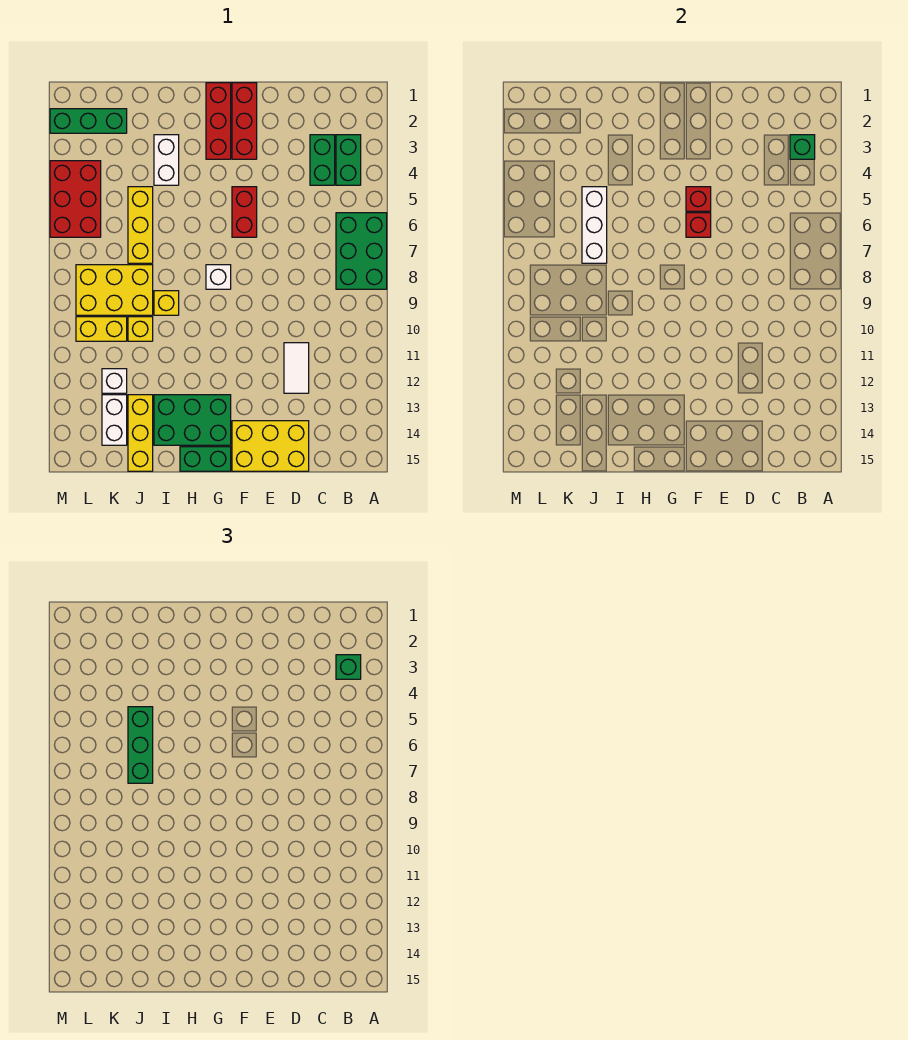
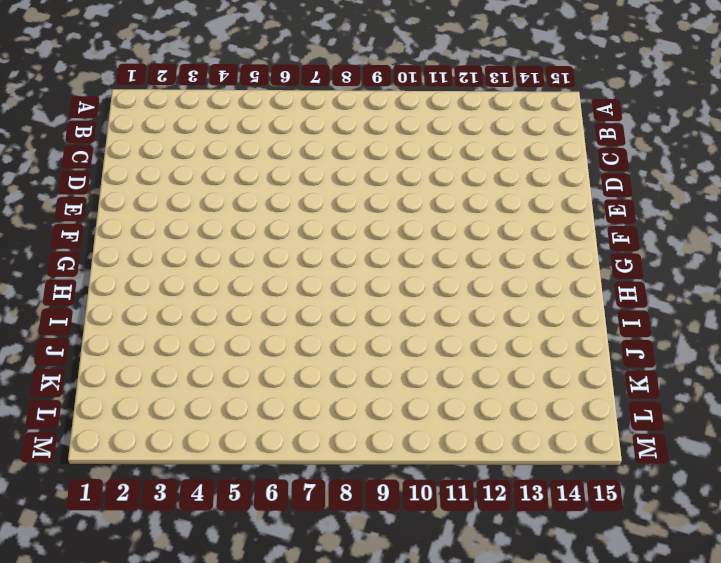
none -> green 2x3 brick [336,213,387,289]
none -> green 1x2 brick [336,135,361,185]
none -> green 1x2 brick [310,135,335,185]

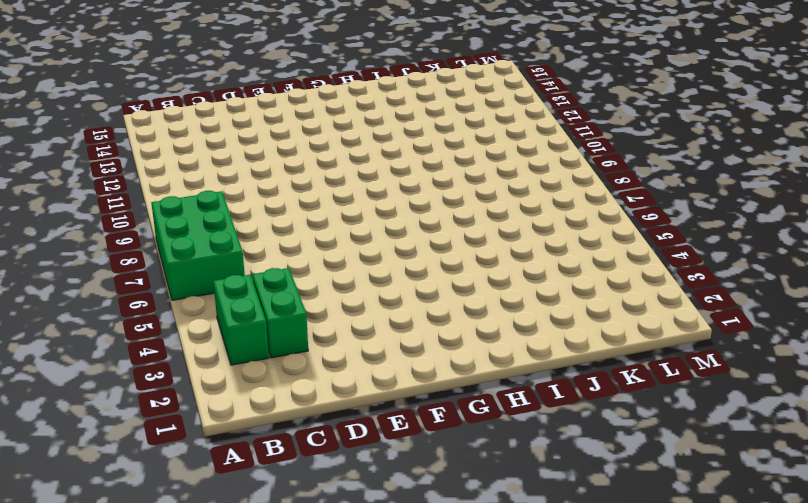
none -> white 1x2 tile [284,343,309,393]
none -> yellow 2x3 brick [232,421,309,471]
none -> red 1x3 brick [232,83,257,159]

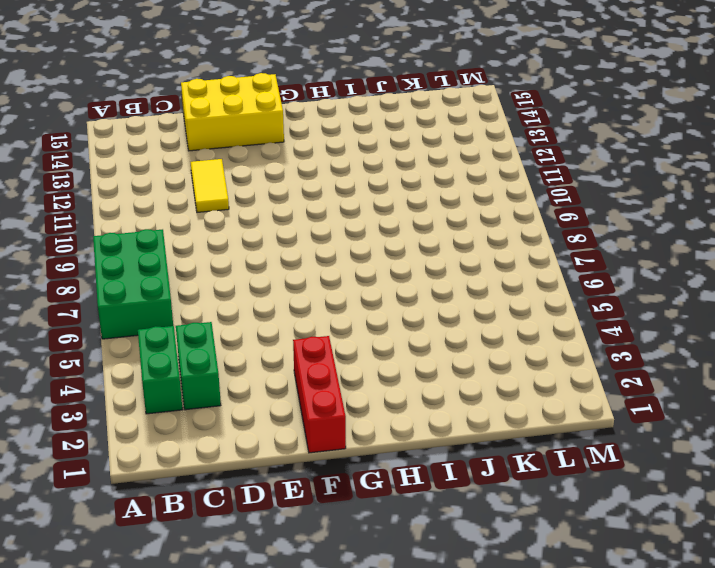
yellow 1x2 tile [191,159,229,212] -> white 1x2 tile [284,343,309,393]
none -> red 1x2 brick [232,187,257,237]
none -> red 1x3 brick [206,83,231,159]
none -> white 1x1 brick [206,265,231,289]

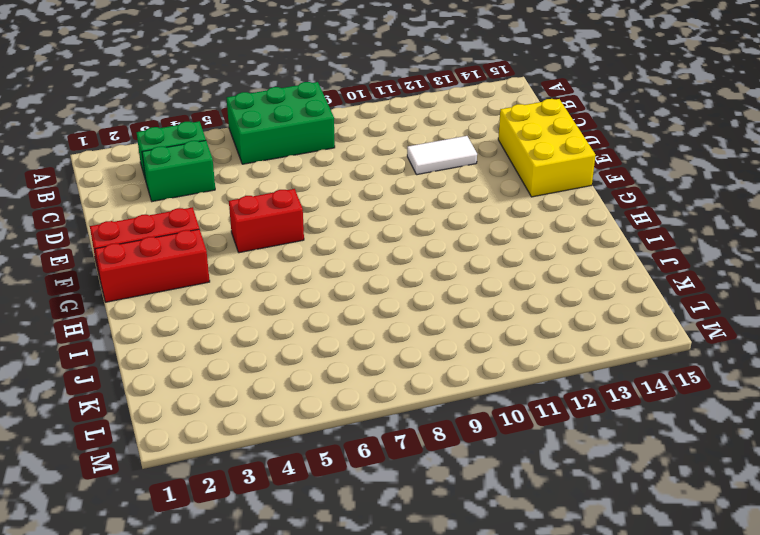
none -> white 1x1 brick [206,265,231,289]
none -> green 2x3 brick [154,395,231,445]
none -> green 1x2 brick [180,447,231,471]

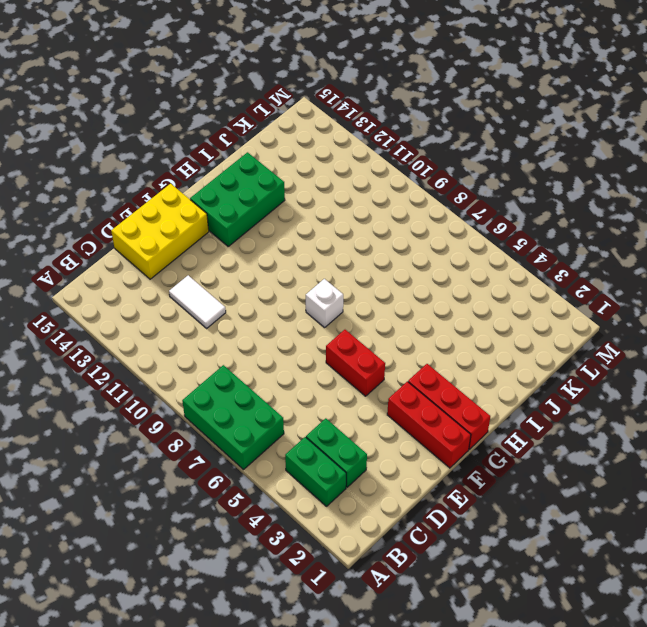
none -> green 1x2 brick [180,447,231,471]
none -> white 1x2 brick [154,135,179,185]
none -> yellow 1x1 brick [154,291,179,315]

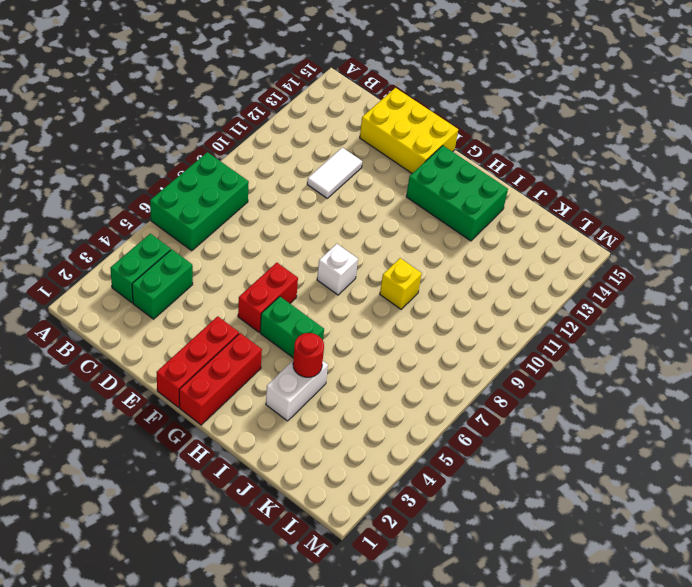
green 1x2 brick [260,297,324,358] -> green 1x2 brick moved to [180,447,231,471]
red 1x1 round brick [293,333,324,377] -> none
none -> yellow 1x3 brick [128,187,153,263]
none -> yellow 2x3 brick [76,265,153,315]
none -> yellow 1x1 brick [128,317,153,341]

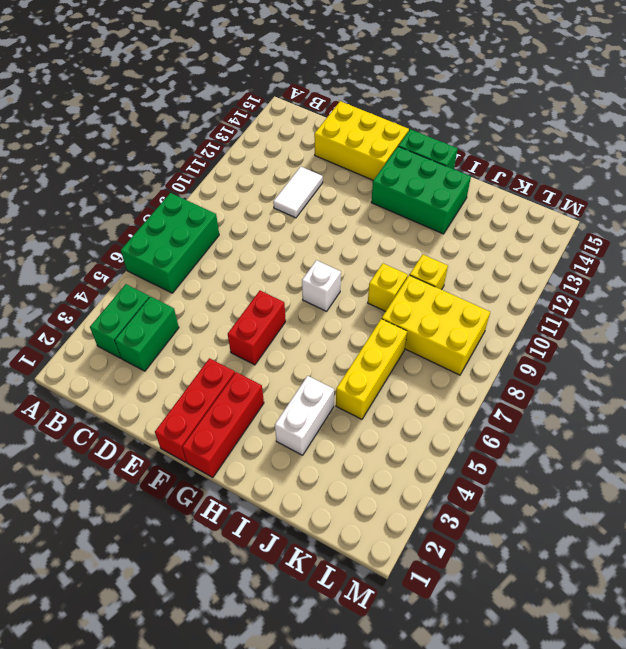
none -> yellow 1x3 brick [128,395,153,471]
none -> green 1x3 brick [50,109,127,133]
none -> yellow 1x2 brick [76,317,127,341]

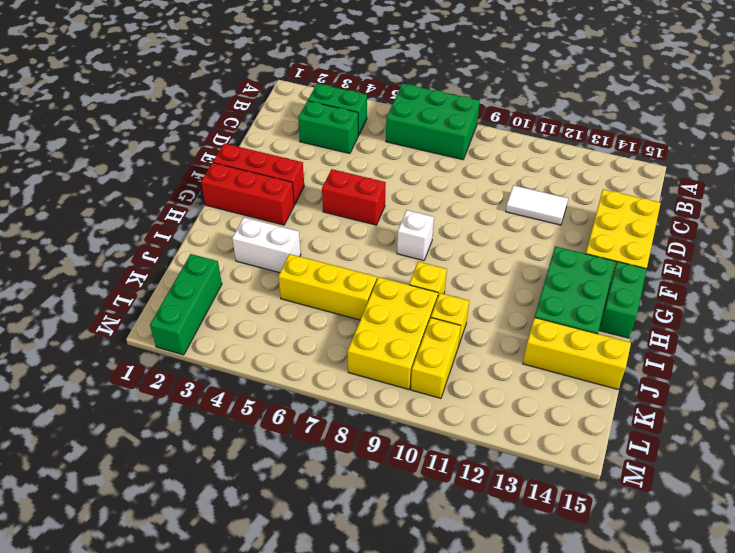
none -> white 1x1 brick [102,369,127,393]
none -> white 1x2 brick [102,395,127,445]
none -> red 2x3 brick [50,161,101,237]

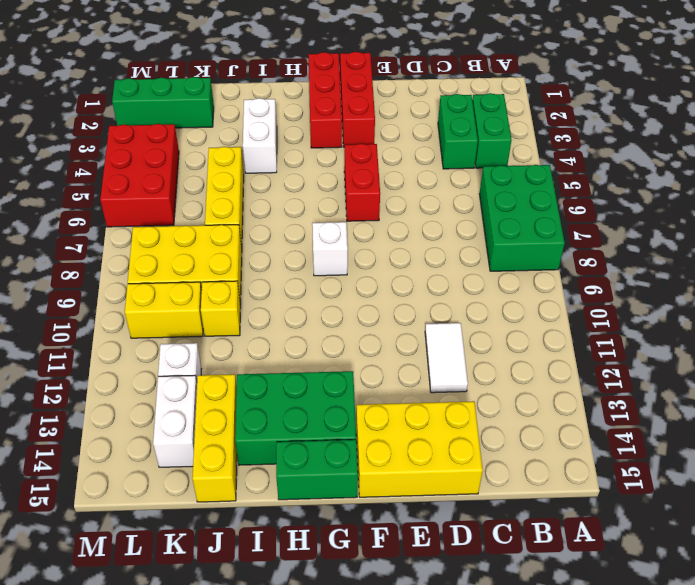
none -> yellow 1x1 brick [154,291,179,315]
none -> green 1x1 brick [790,135,815,159]
none -> red 1x1 brick [686,187,711,211]

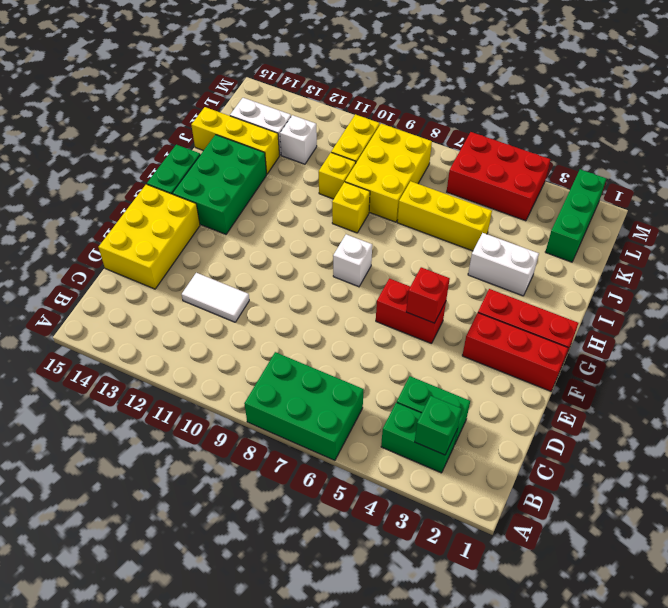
none -> red 1x1 brick [686,213,711,237]
none -> white 1x3 brick [582,187,607,263]
none -> green 1x1 brick [336,655,361,679]

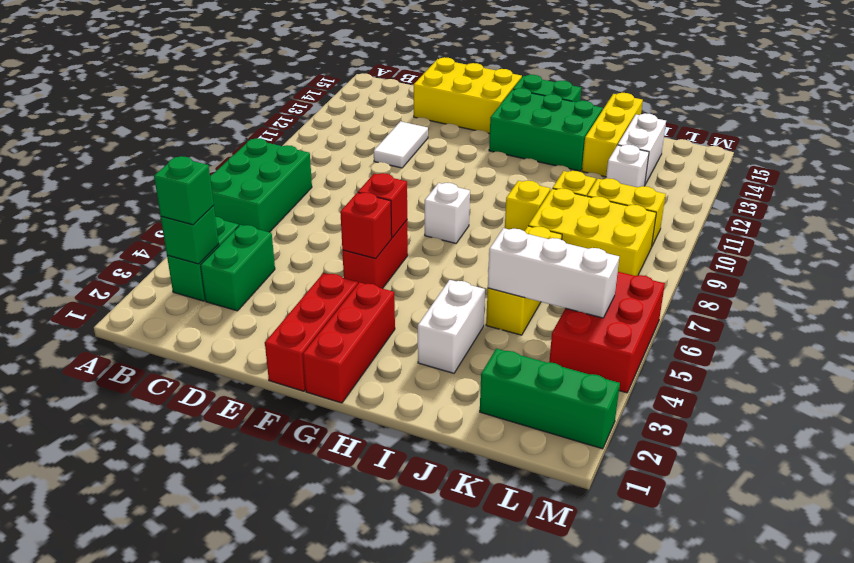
white 1x3 brick [488,228,619,318] -> white 1x3 brick turned to [582,187,607,263]
none -> green 1x3 brick [128,707,153,783]

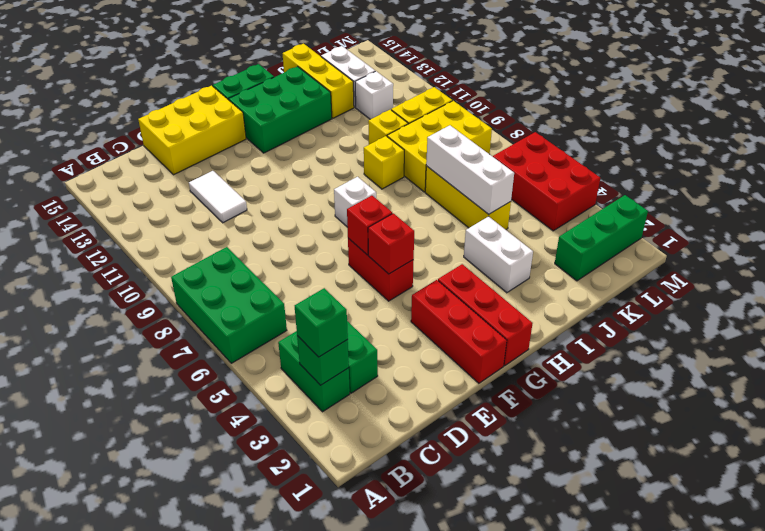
none -> green 1x3 brick [128,707,153,783]

